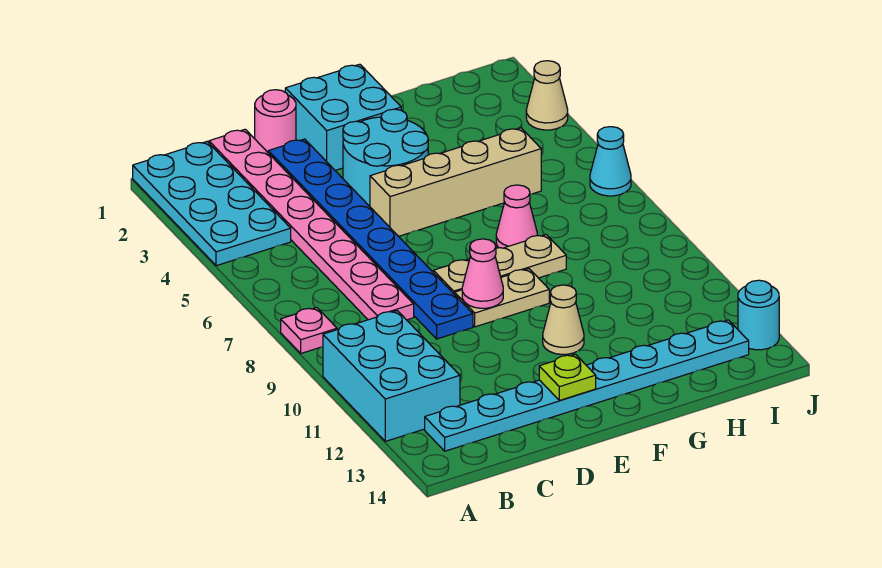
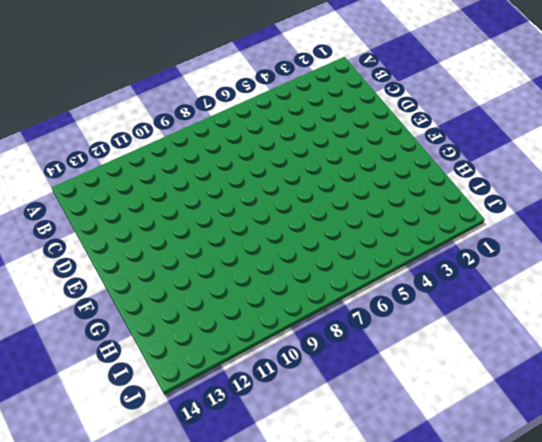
none -> cyan 2x4 plate [133,142,291,266]
none -> pink 1x1 plate [281,307,337,353]
none -> cyan 2x3 brick [323,311,460,441]

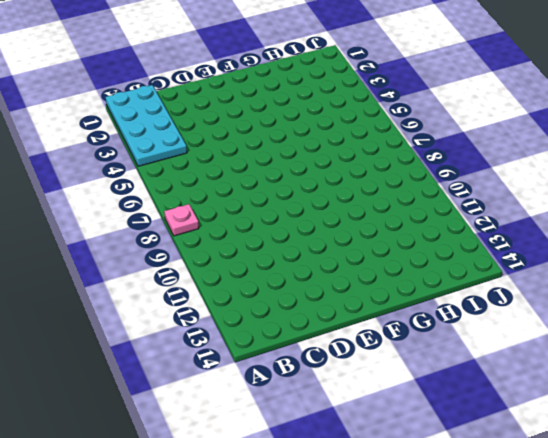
none -> cyan 2x3 brick [323,311,460,441]
none -> cyan 1x8 plate [425,320,749,451]
none -> pink 1x8 plate [209,129,414,320]

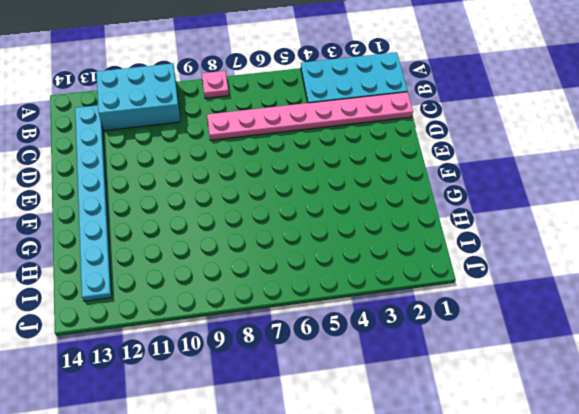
none -> pink 1x1 round brick [255,90,296,152]
none -> blue 1x8 plate [268,139,473,339]
none -> cyan 2x2 brick [285,64,401,170]

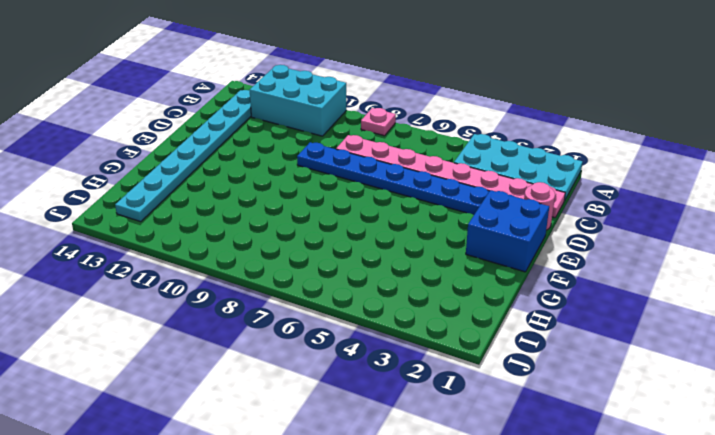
blue 2x2 brick [466,190,549,272] -> cyan 2x2 brick [285,64,401,170]
none -> cyan 2x2 round brick [343,109,428,206]
none -> tan 1x4 brick [370,128,541,236]
none -> tan 1x3 plate [433,235,566,295]

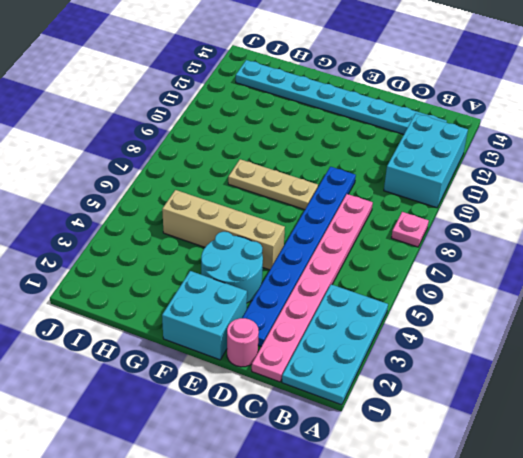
none -> tan 1x2 plate [455,269,549,327]
none -> tan 1x1 cone [543,285,584,354]
none -> pink 1x1 cone [496,185,538,248]

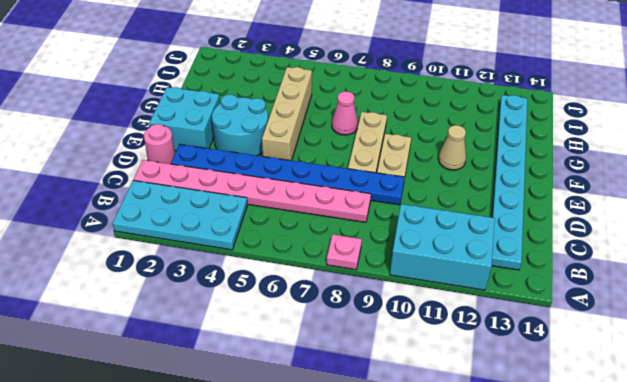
none -> tan 1x1 cone [526,61,568,130]
none -> cyan 1x1 cone [590,127,631,196]
none -> cyan 1x1 round brick [738,280,779,350]

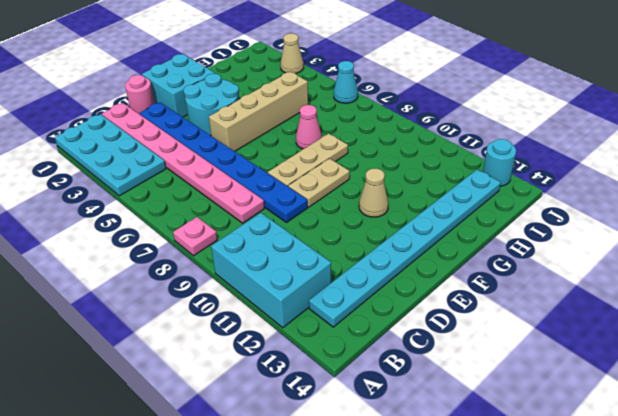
none -> pink 1x1 cone [462,239,503,308]
none -> lime 1x1 plate [539,354,596,400]

